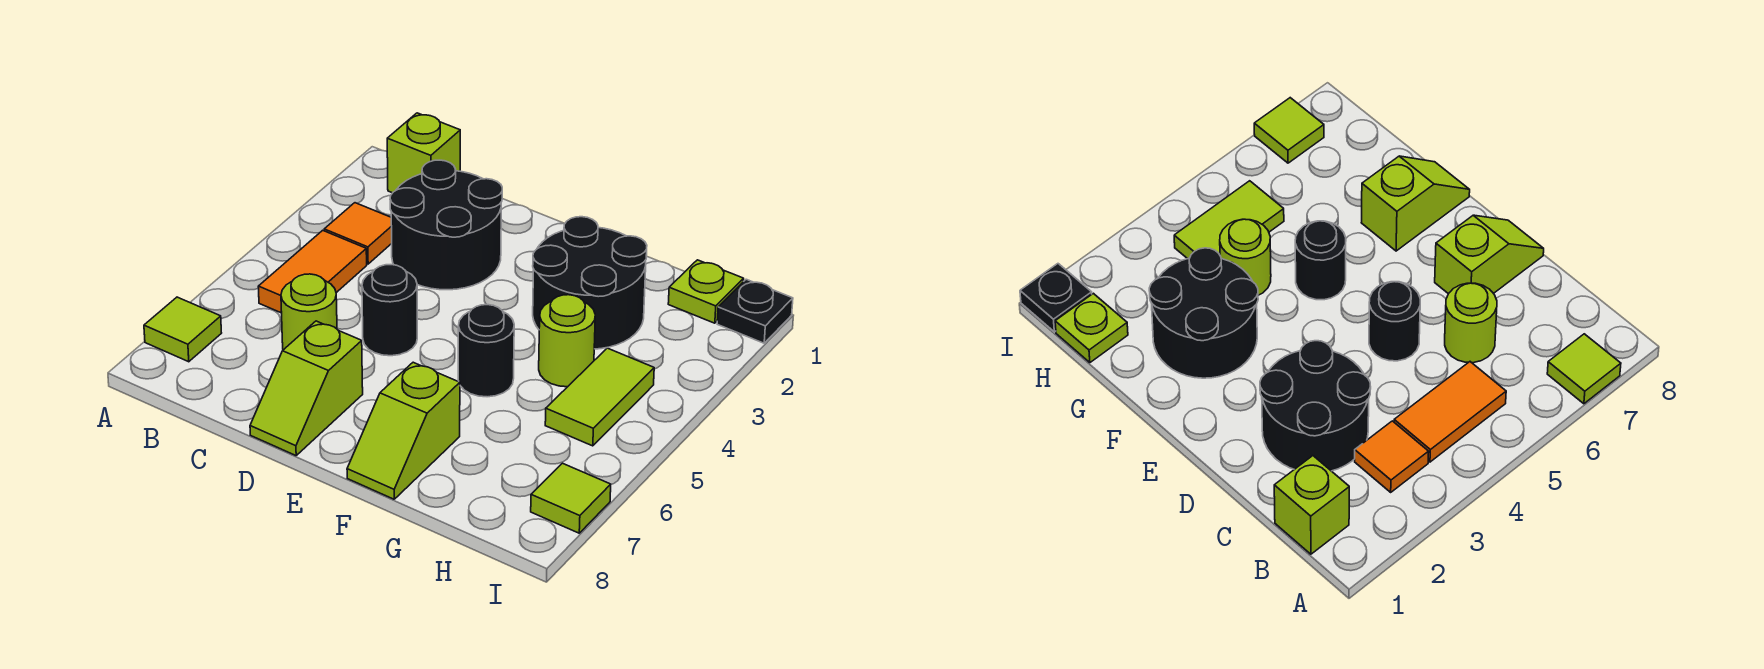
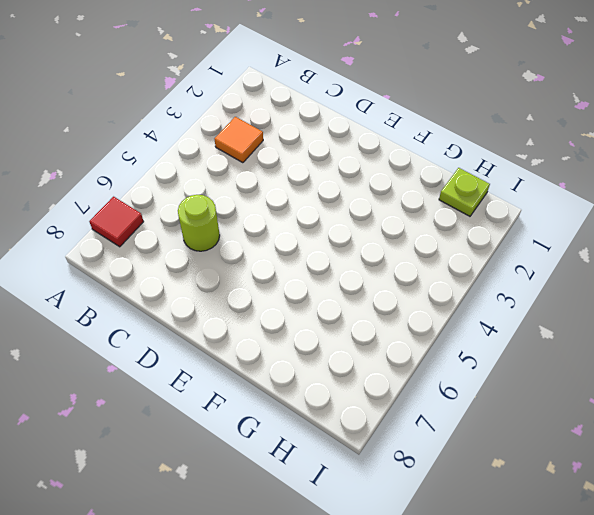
red 1x1 tile [89,197,144,247] -> lime 1x1 tile [144,297,221,362]
none -> lime 1x1 brick [387,113,460,193]
none -> orange 1x2 tile [258,230,367,313]
none -> black 2x2 round brick [390,160,502,290]

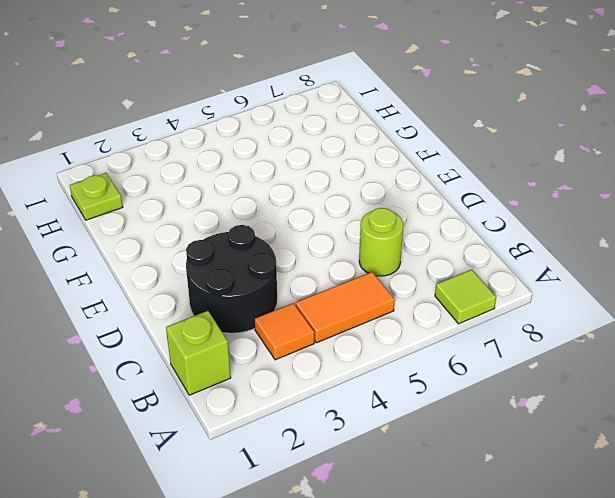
none -> black 1x1 round brick [362,265,417,356]
none -> lime 1x2 slope [250,321,363,456]
none -> black 2x2 round brick [533,217,647,349]

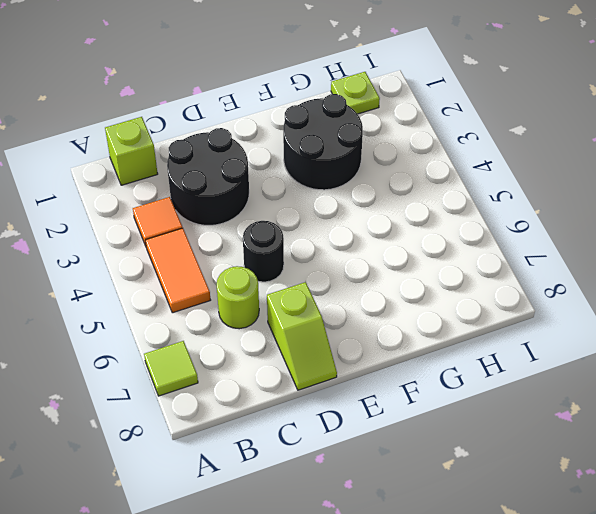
none -> black 1x1 round brick [458,305,514,397]
none -> lime 1x2 slope [347,362,460,499]
none -> lime 1x1 round brick [539,295,595,387]

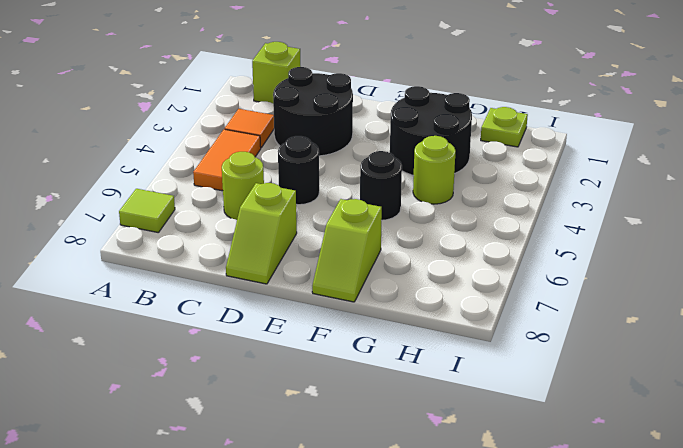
none -> lime 1x2 tile [545,348,654,446]
none -> black 1x1 plate [717,279,793,343]
none -> lime 1x1 tile [531,463,611,533]

